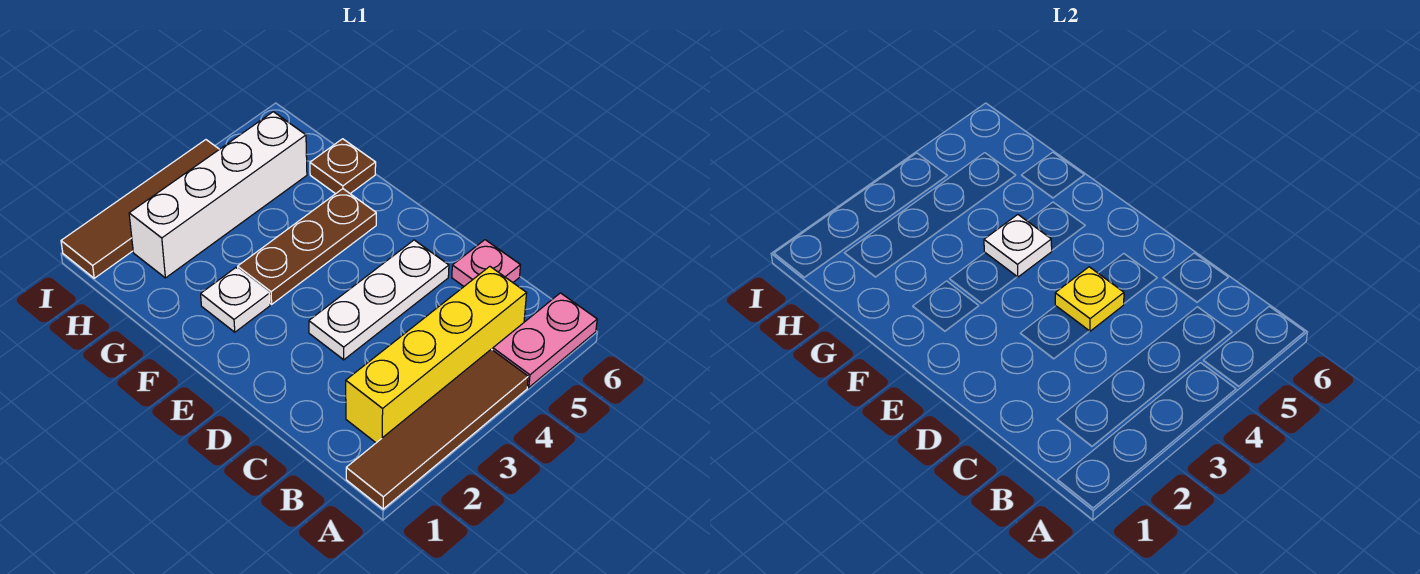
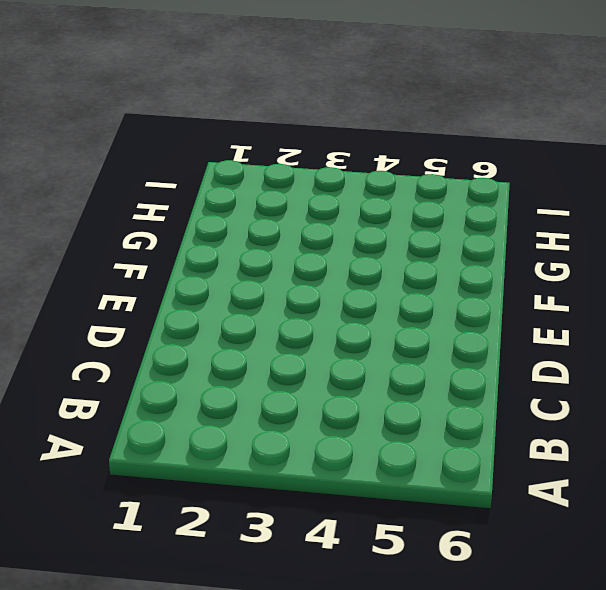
none -> brown 1x4 tile [346,349,528,509]
none -> pink 1x2 plate [493,293,597,387]
none -> yellow 1x4 brick [346,266,527,443]

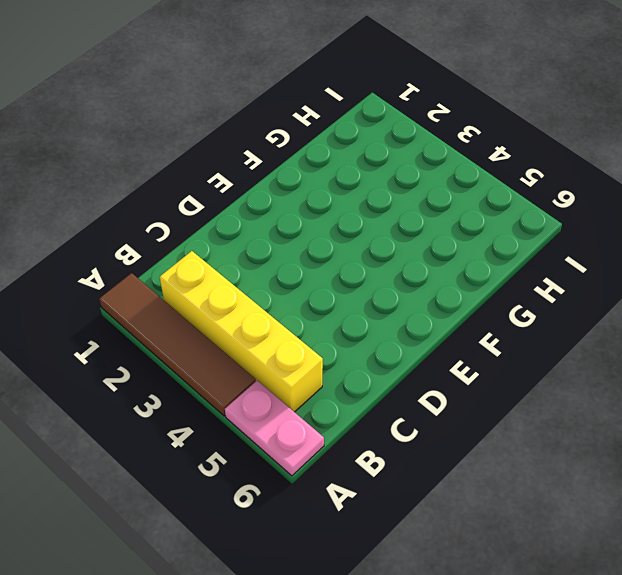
none -> pink 1x1 plate [452,240,520,286]
none -> white 1x3 plate [309,240,449,360]
none -> white 1x1 plate [201,268,270,332]

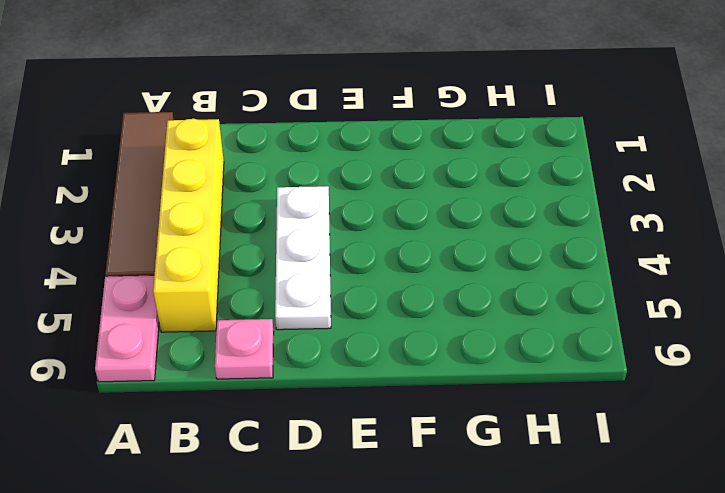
none -> white 1x1 plate [201,268,270,332]
none -> brown 1x3 plate [238,189,376,304]
none -> brown 1x1 plate [310,139,376,194]

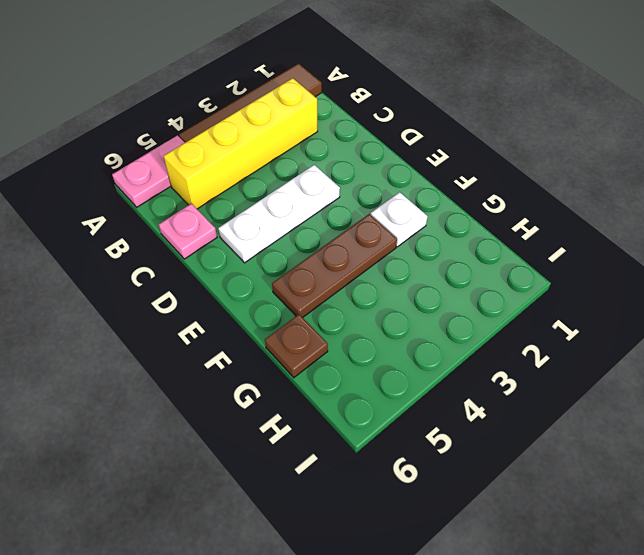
none -> white 1x4 brick [129,112,307,278]
none -> brown 1x4 tile [61,140,219,278]
none -> yellow 1x1 plate [1055,267,1124,331]

